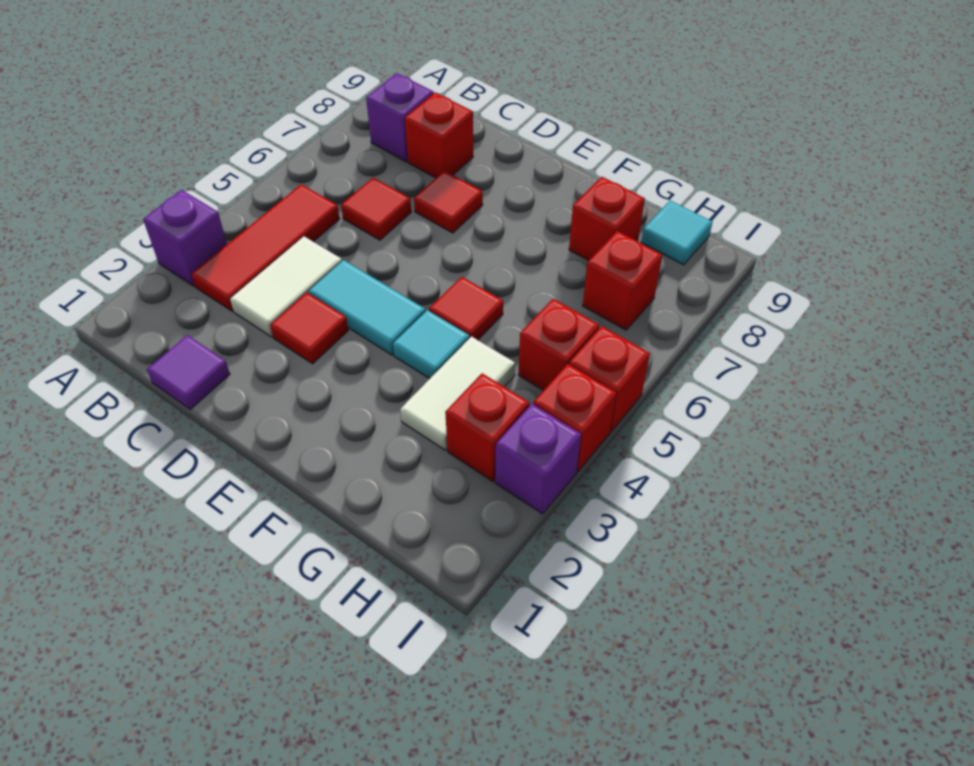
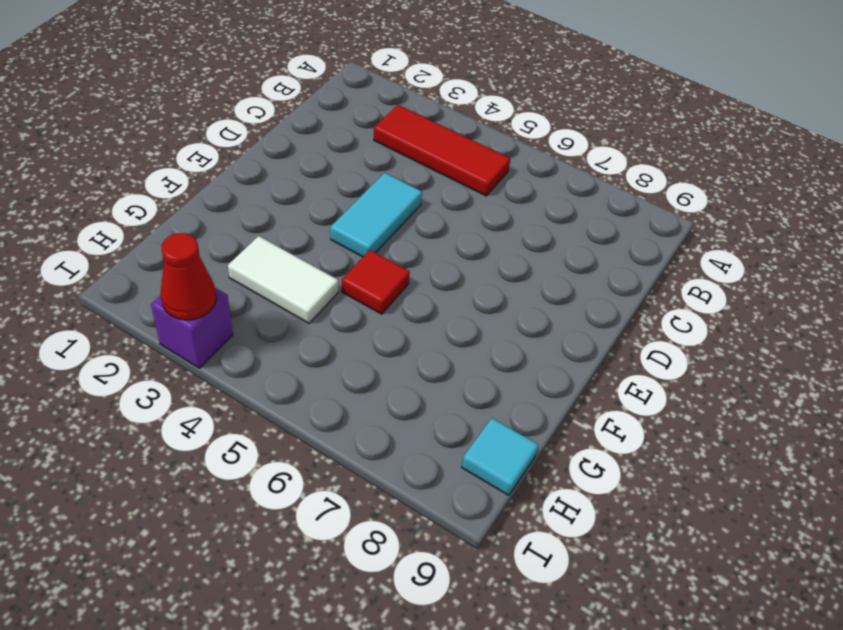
red 1x1 cone [161,233,216,320] -> none
none -> purple 1x1 brick [143,190,227,286]
none -> purple 1x1 brick [366,73,433,162]
none -> purple 1x1 tile [147,335,230,410]

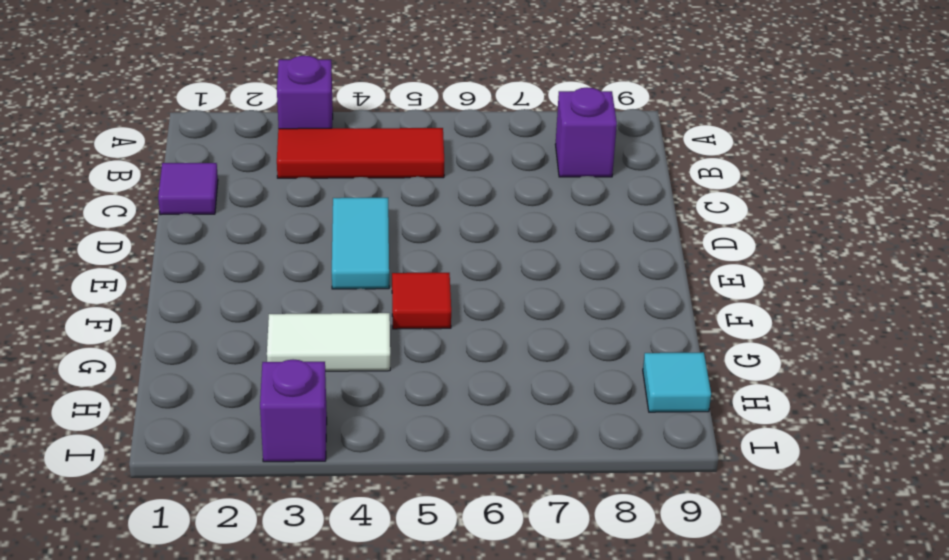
none -> white 1x2 tile [230,236,342,337]
none -> red 1x1 tile [341,178,411,240]
none -> red 1x1 brick [405,92,473,178]

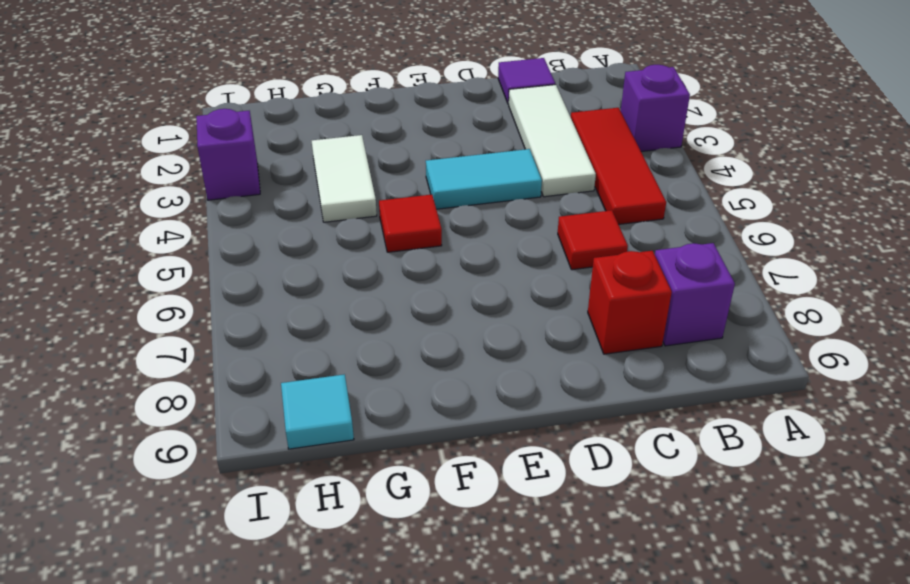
white 1x3 tile [509,85,596,197] -> white 1x2 tile [230,236,342,337]
none -> red 1x1 tile [270,293,348,364]
none -> red 1x1 tile [414,171,483,233]
none -> cyan 1x1 tile [393,310,469,379]

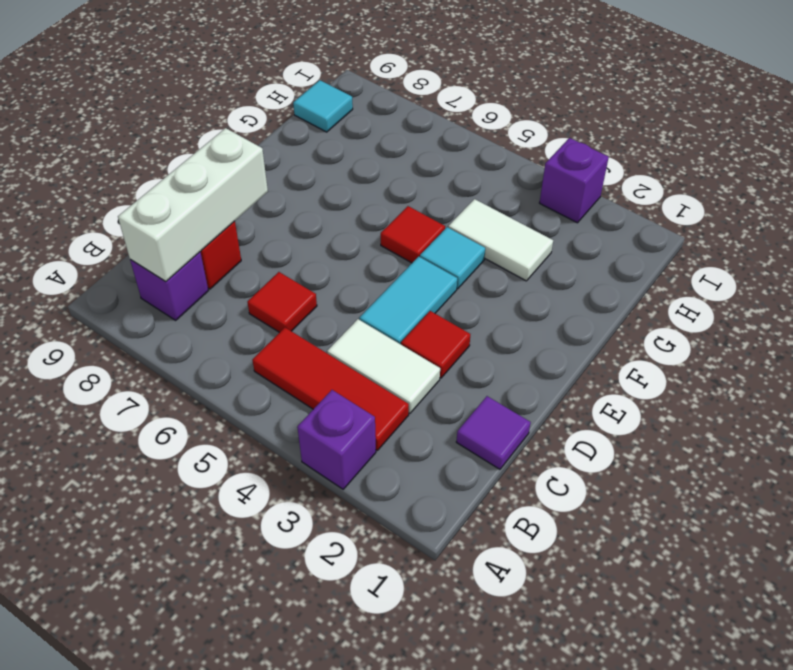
white 1x3 brick [118,128,268,282] -> none
none -> red 1x1 tile [414,171,483,233]
none -> red 1x1 brick [569,177,645,261]
none -> red 1x1 brick [445,373,529,481]

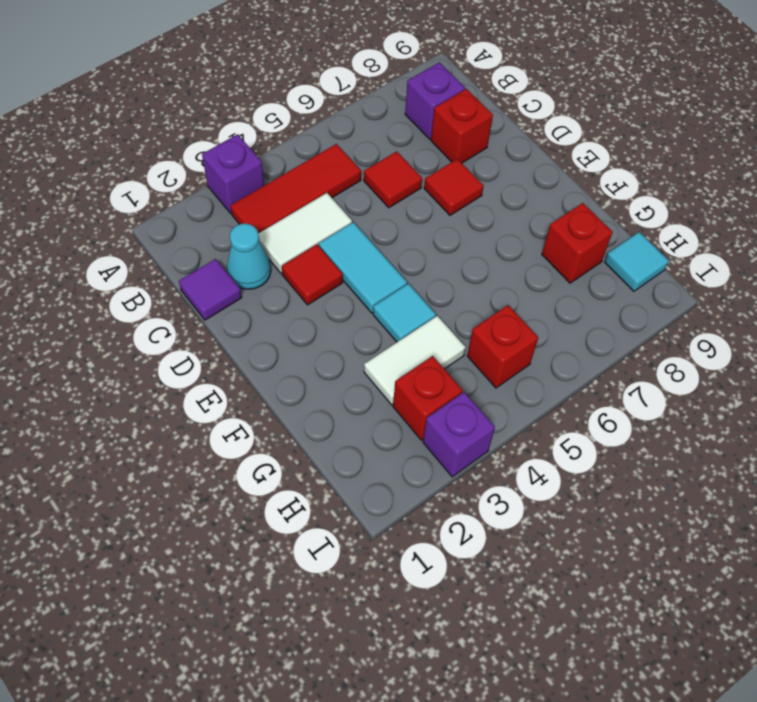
cyan 1x1 cone [227,223,271,289] -> none
none -> red 1x1 tile [429,277,503,340]
none -> red 1x1 brick [583,231,662,330]
none -> red 1x1 brick [533,364,616,471]

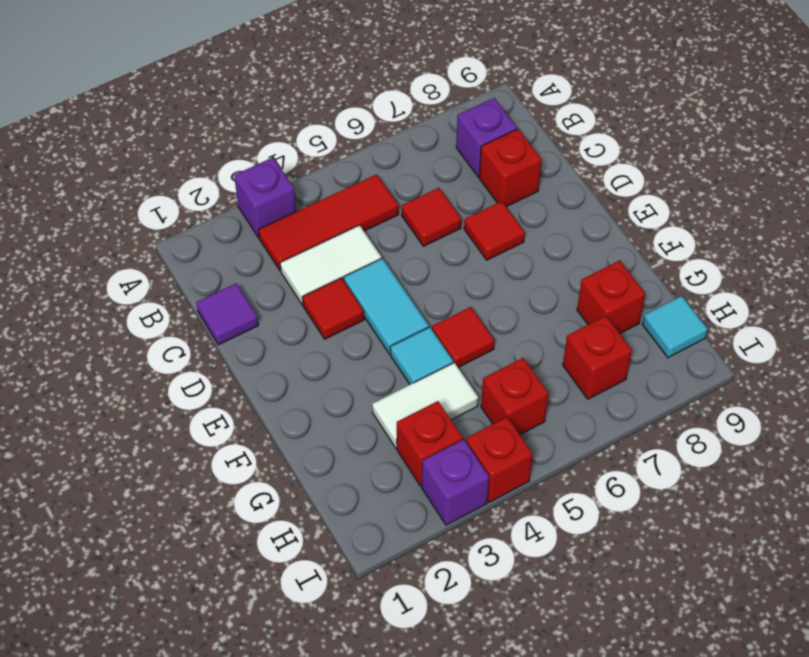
none -> red 1x1 brick [569,326,650,431]

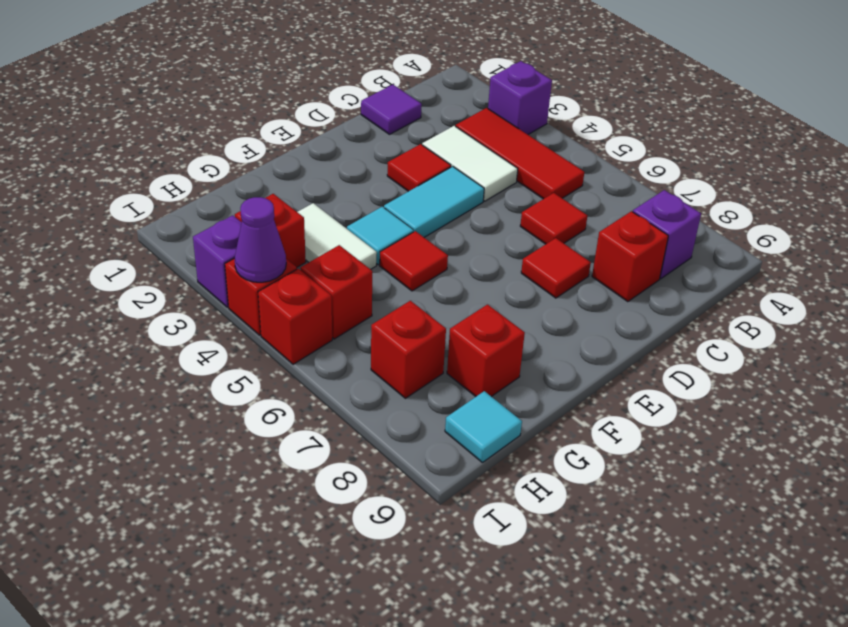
purple 1x1 cone [234,197,286,282] -> none

